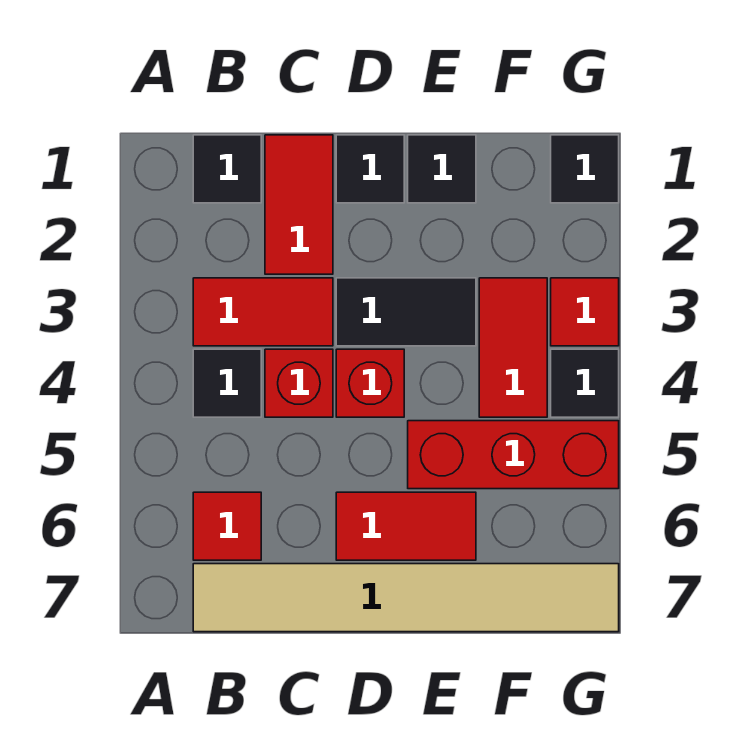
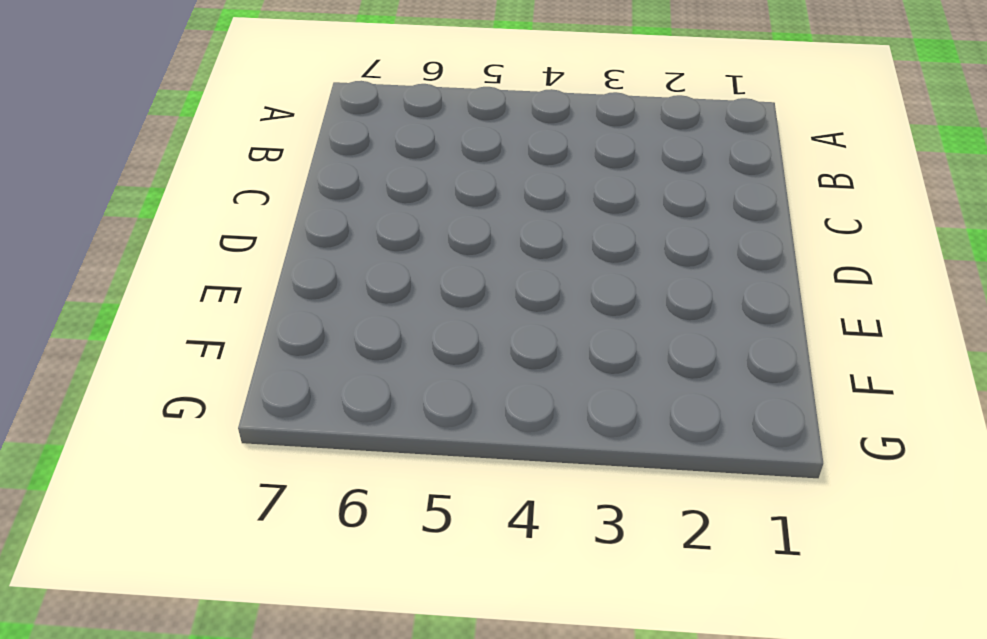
none -> black 1x1 tile [193,135,261,203]
none -> red 1x2 tile [193,278,333,346]
none -> black 1x1 tile [193,349,261,417]

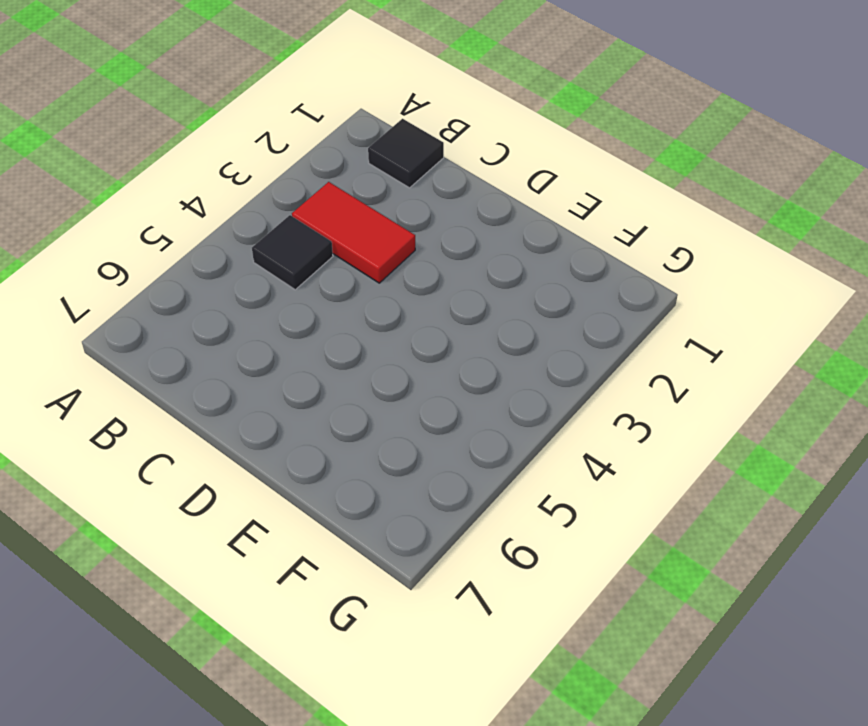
none -> red 1x1 tile [193,492,261,560]
none -> tan 1x6 tile [193,564,619,632]
none -> red 1x2 tile [265,135,333,274]

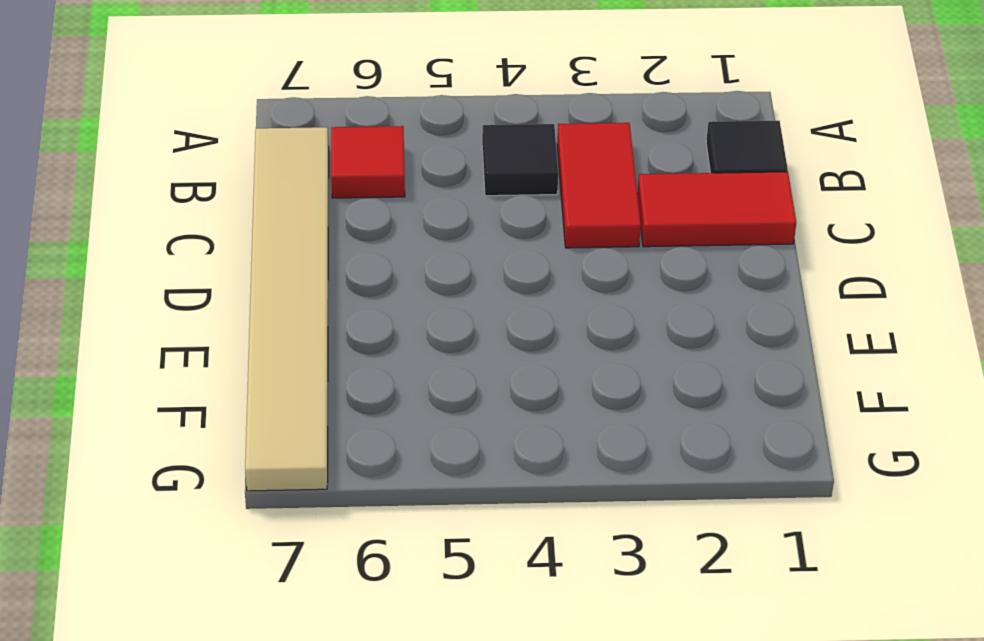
none -> red 1x1 brick [265,349,333,417]
none -> black 1x1 tile [336,135,404,203]
none -> black 1x2 tile [336,278,476,346]

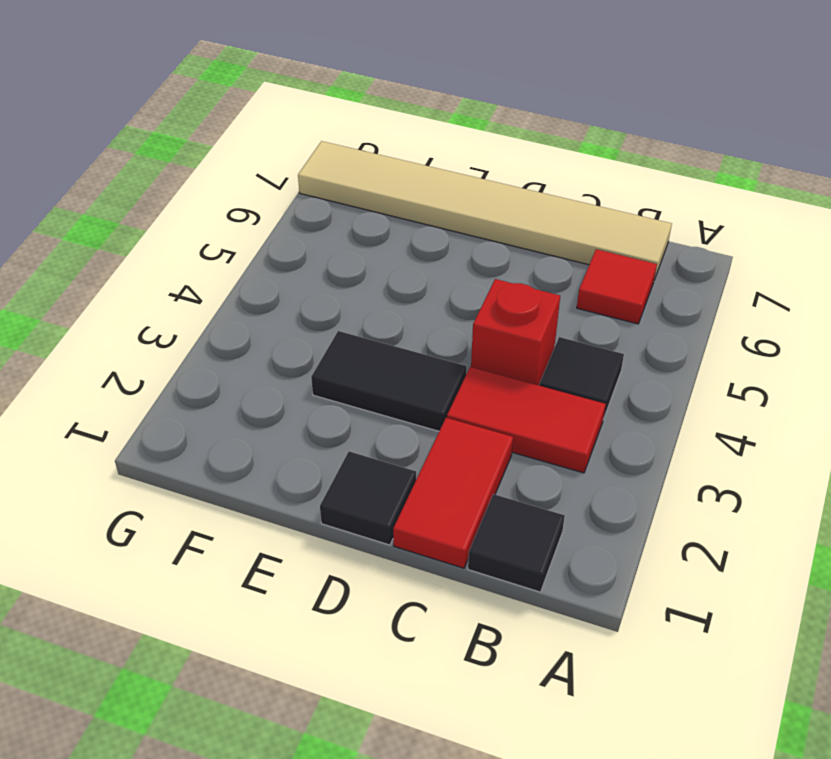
none -> red 1x1 brick [336,349,404,417]
none -> red 1x2 tile [336,492,476,560]
none -> black 1x1 tile [408,135,476,203]

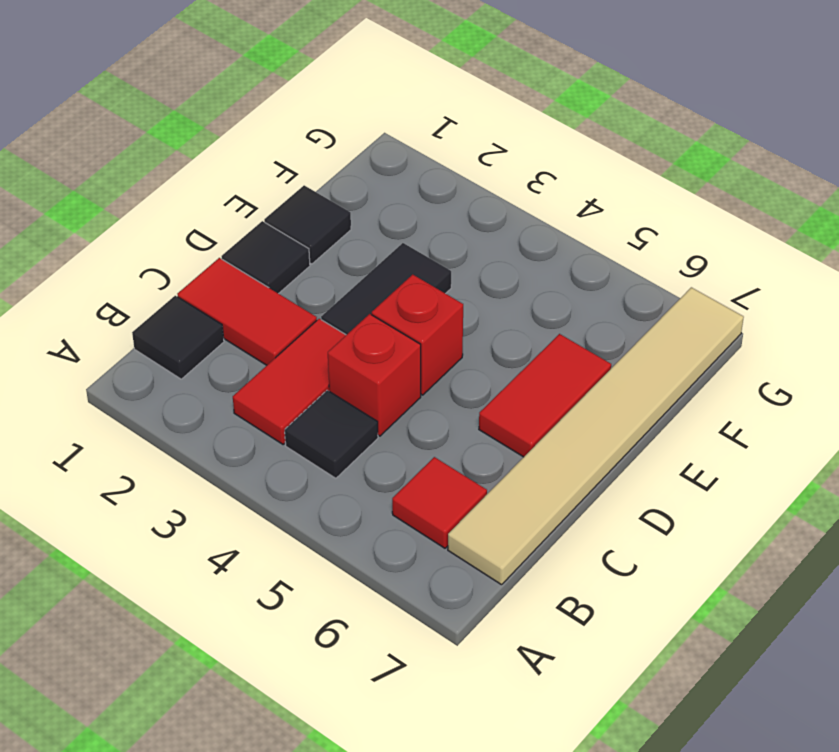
none -> red 1x3 brick [408,421,619,489]
none -> red 1x2 tile [479,278,547,417]
none -> black 1x1 tile [551,135,619,203]

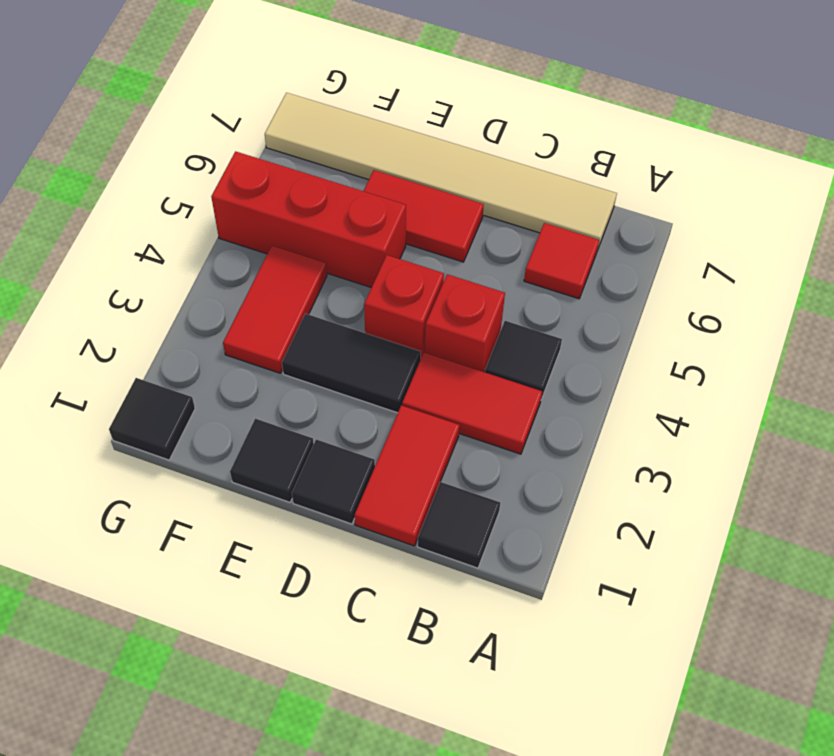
none -> red 1x1 tile [551,278,619,346]
none -> black 1x1 tile [551,349,619,417]

